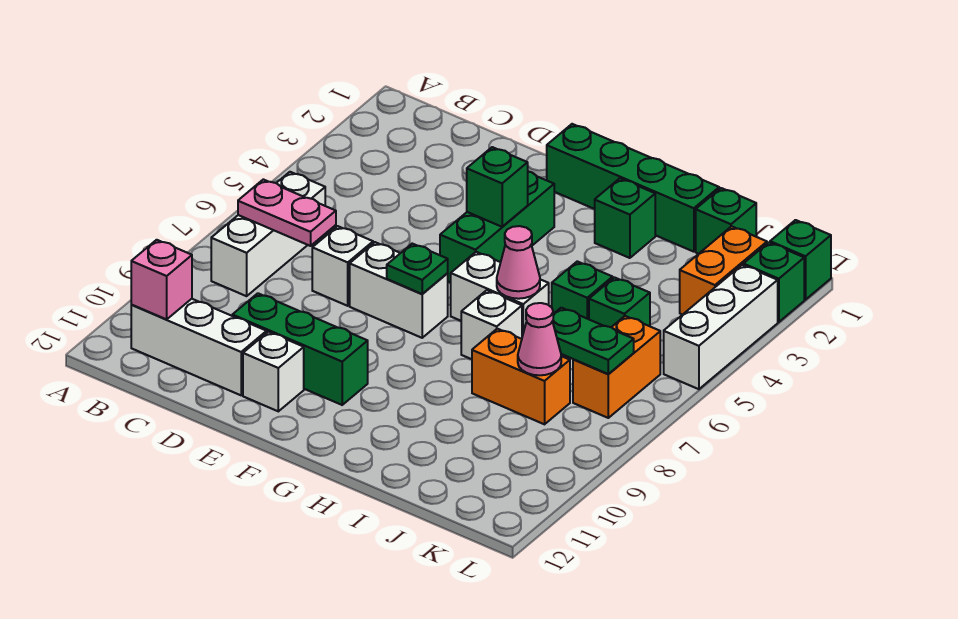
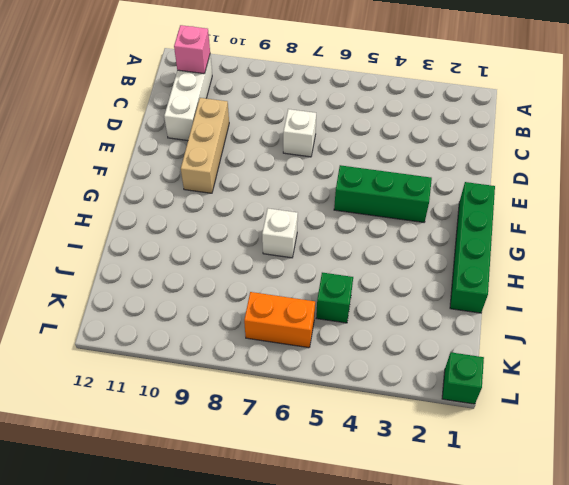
tan 1x3 brick [181,98,229,193] -> green 1x3 brick [232,293,368,405]
none -> white 1x3 brick [211,172,325,296]
none -> white 1x2 brick [350,242,448,338]
none -> white 1x1 brick [243,332,304,411]

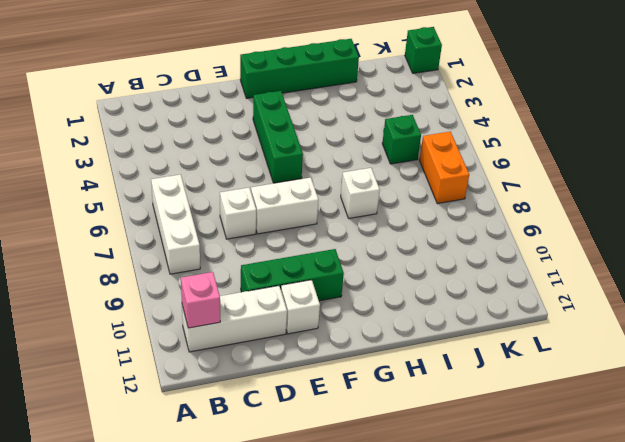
none -> white 1x2 brick [451,252,549,337]
none -> green 1x1 brick [595,178,655,258]
none -> green 1x1 brick [552,261,613,319]

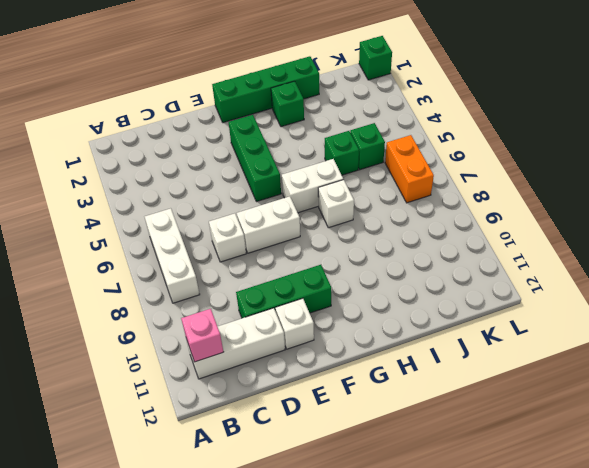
none -> orange 1x2 brick [472,329,570,424]
none -> green 1x1 brick [696,188,756,254]
none -> orange 1x2 brick [680,226,767,315]

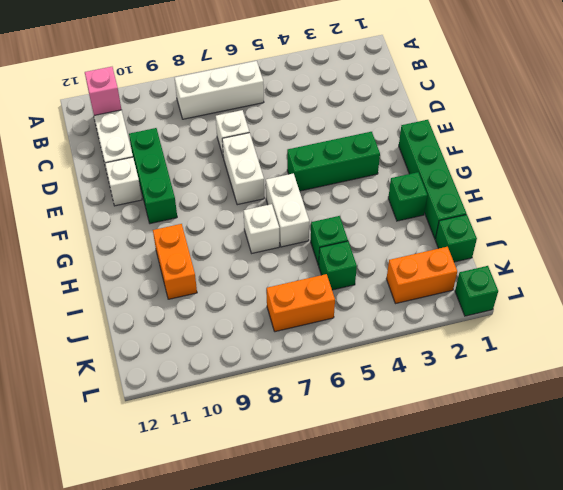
orange 1x2 brick [153,224,197,299] -> orange 1x2 brick moved to [472,329,570,424]
none -> green 1x1 brick [743,243,804,322]
none -> white 1x3 brick [664,265,778,389]
none -> pink 1x2 plate [238,179,336,246]

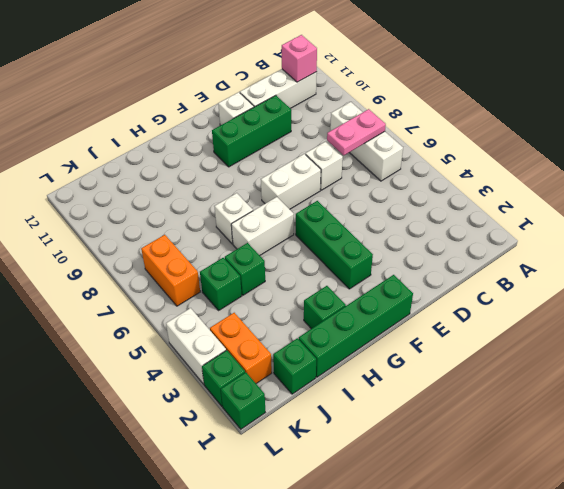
white 1x2 brick [166,308,226,384] -> white 1x3 brick [664,265,778,389]
none -> orange 1x2 brick [472,329,570,424]
none -> green 1x1 brick [467,147,528,227]
none -> green 1x1 plate [387,244,448,294]

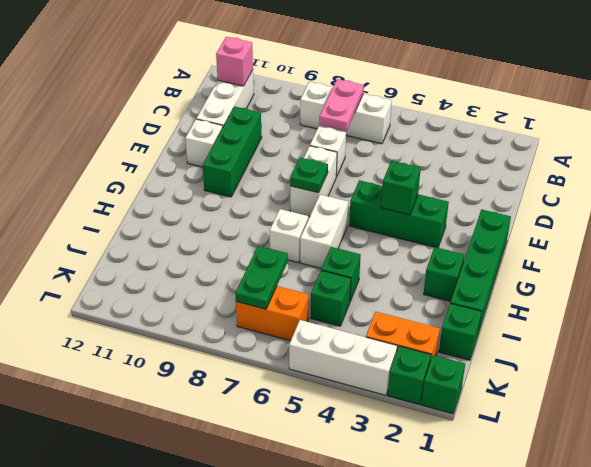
none -> orange 1x2 brick [472,329,570,424]
none -> pink 1x1 cone [497,226,540,299]
none -> pink 1x1 cone [518,303,561,375]

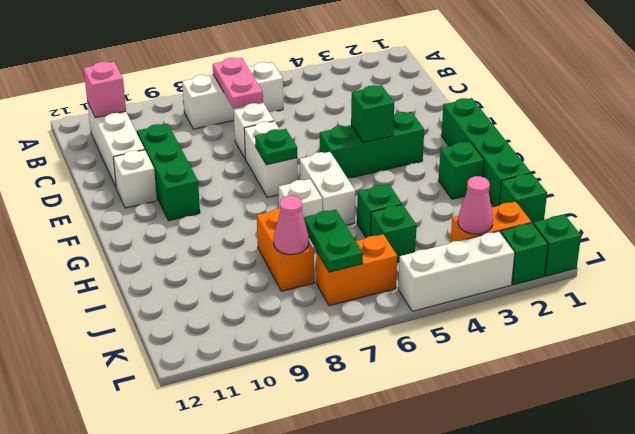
pink 1x1 cone [458,176,493,234] -> pink 1x1 cone moved to [497,226,540,299]

